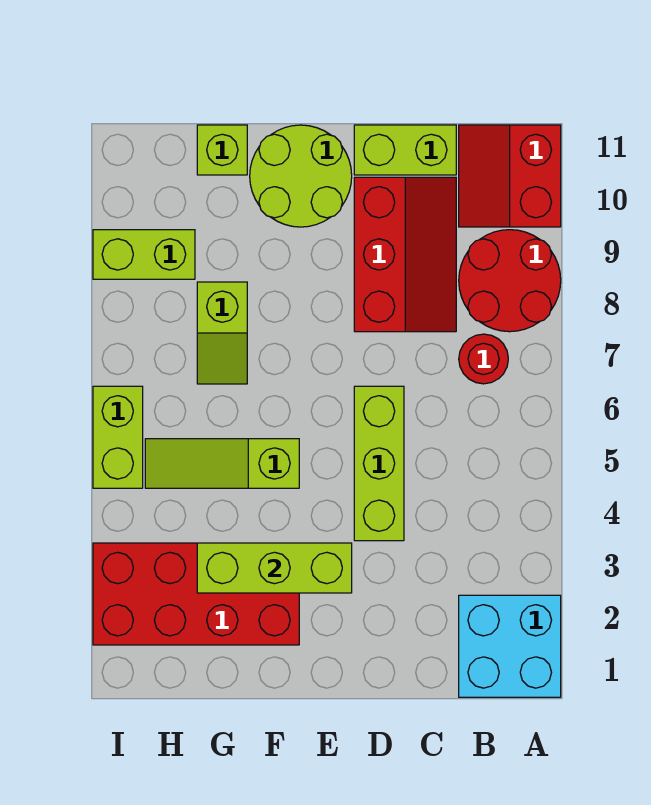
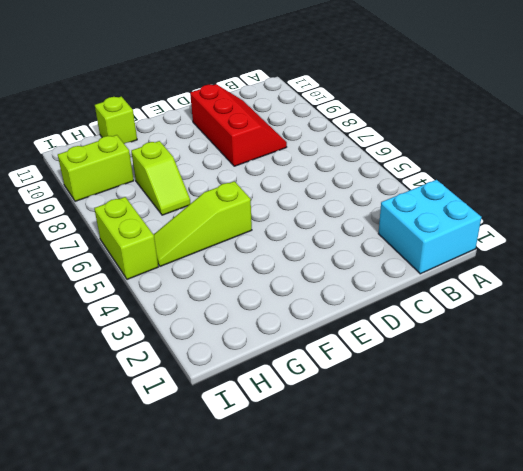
none -> red 2x2 round brick [459,230,561,332]
none -> red 2x2 slope [459,125,561,227]
none -> red 1x1 round brick [459,334,508,384]

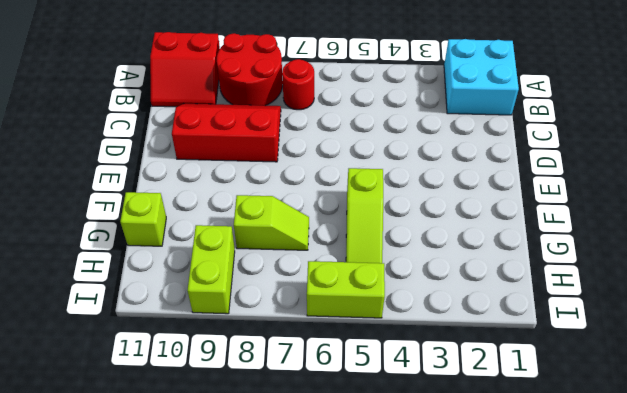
none -> lime 1x2 brick [354,125,456,175]
none -> lime 1x3 brick [354,386,404,541]
none -> lime 2x2 round brick [250,125,352,227]

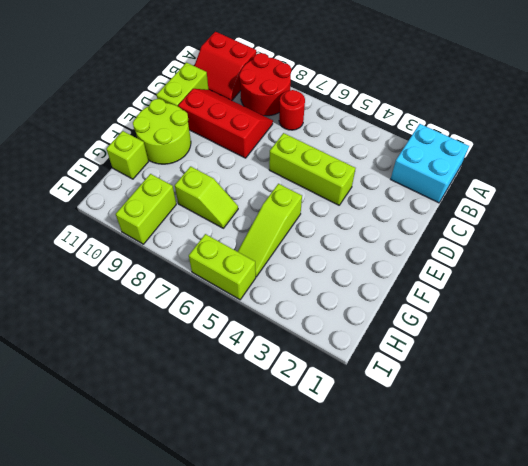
none -> red 2x4 brick [93,543,299,645]
none -> lime 1x3 brick [197,543,352,593]

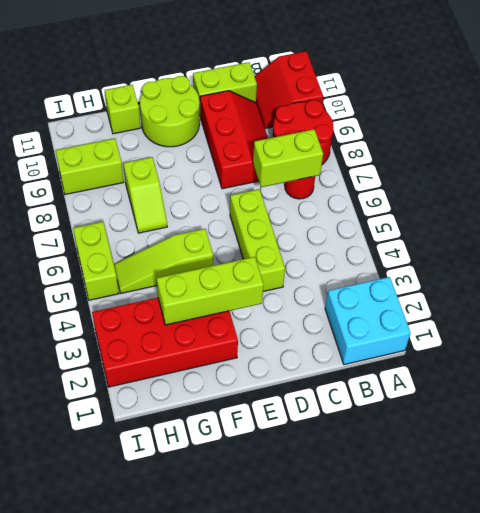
lime 1x2 brick [253,129,323,187] -> none

